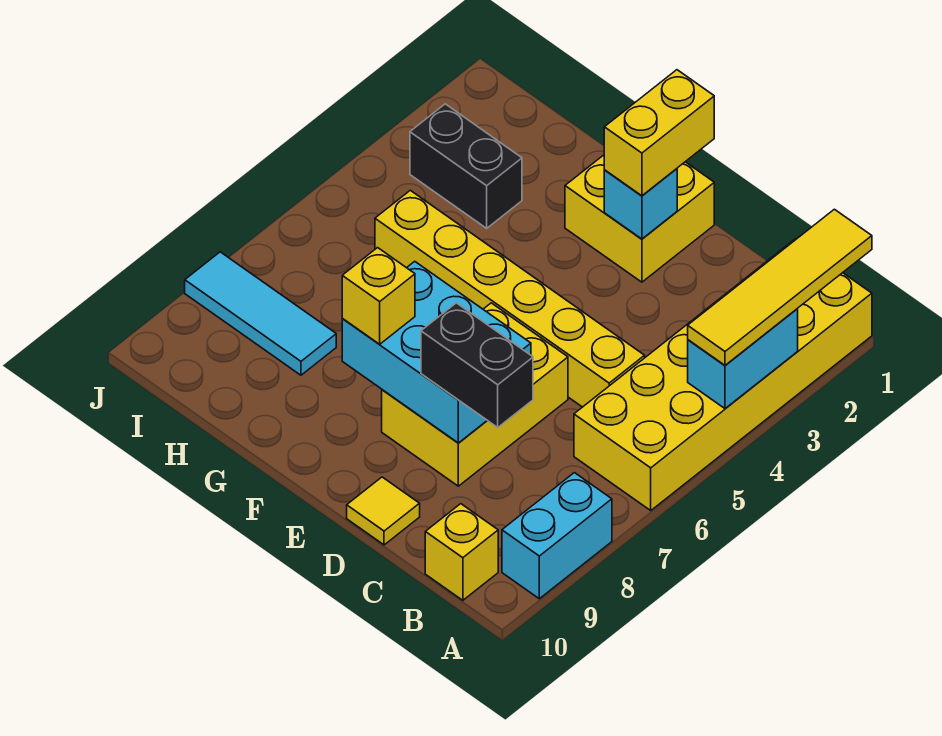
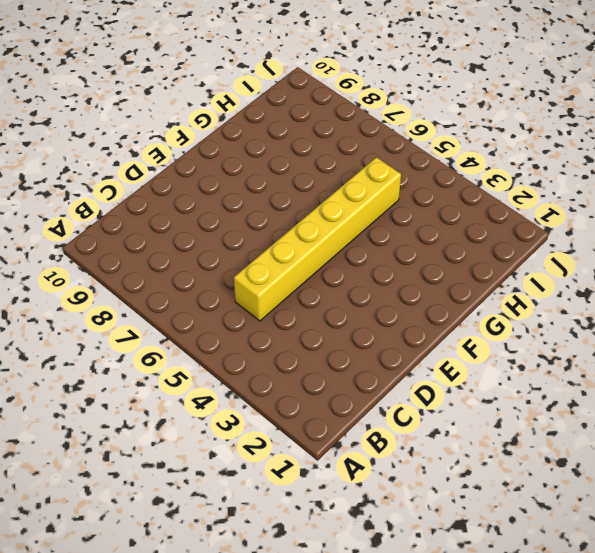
none -> yellow 2x6 brick [574,239,872,510]
none -> cyan 1x2 brick [502,473,612,599]
none -> yellow 1x1 brick [425,504,498,600]

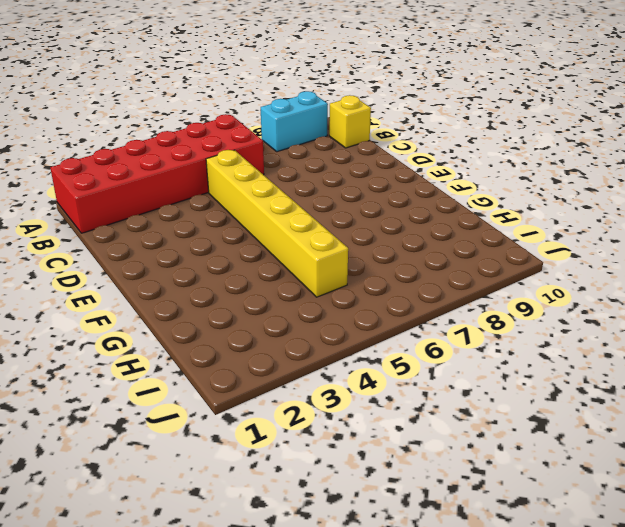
red 2x6 brick [50,114,264,233] -> yellow 2x6 brick [574,239,872,510]
none -> yellow 2x3 brick [382,303,568,486]
none -> yellow 1x1 tile [347,477,420,545]
none -> yellow 2x2 brick [565,155,714,282]

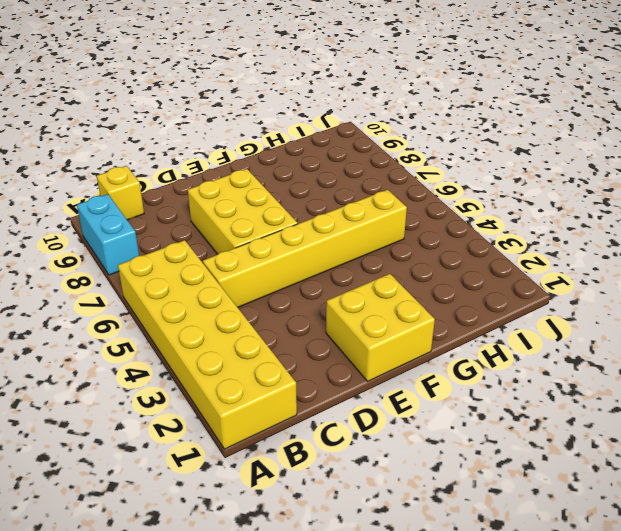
none -> yellow 1x1 tile [347,477,420,545]
none -> black 1x2 brick [410,104,522,228]
none -> cyan 1x3 tile [185,252,336,375]

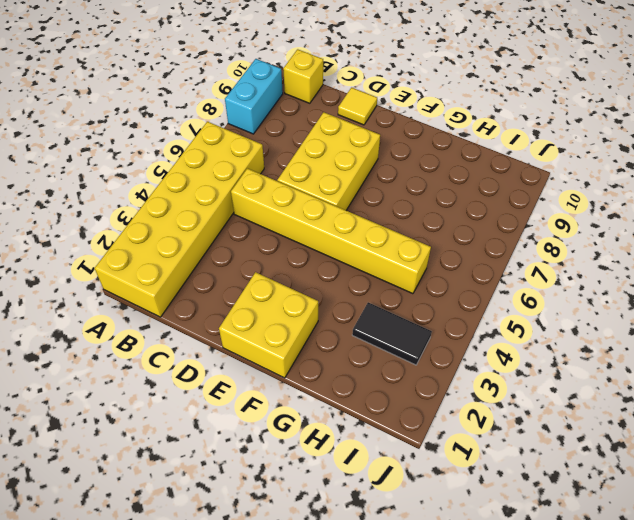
black 1x2 tile [352,302,432,365] -> black 1x2 brick [410,104,522,228]
none -> cyan 1x3 tile [185,252,336,375]
none -> cyan 1x2 brick [688,309,798,409]
none -> cyan 2x3 brick [342,261,531,443]

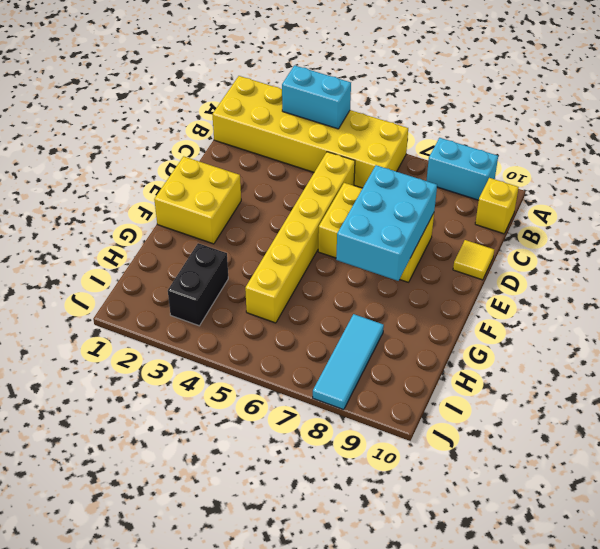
none -> cyan 1x1 brick [604,169,677,239]
none -> yellow 1x4 tile [688,209,872,365]
none -> black 1x2 brick [421,303,533,427]

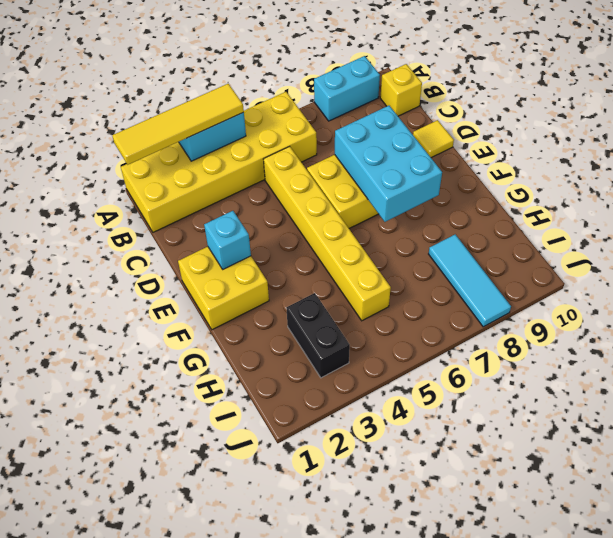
none -> black 1x2 brick [421,303,533,427]
none -> yellow 1x2 brick [604,70,714,196]
none -> yellow 1x1 brick [342,248,415,344]

